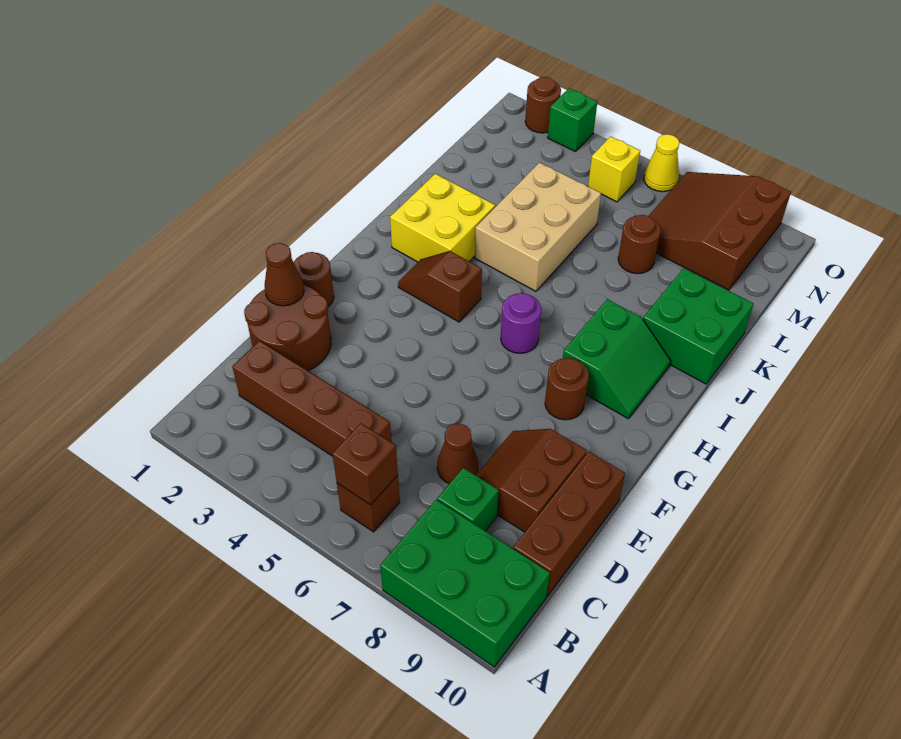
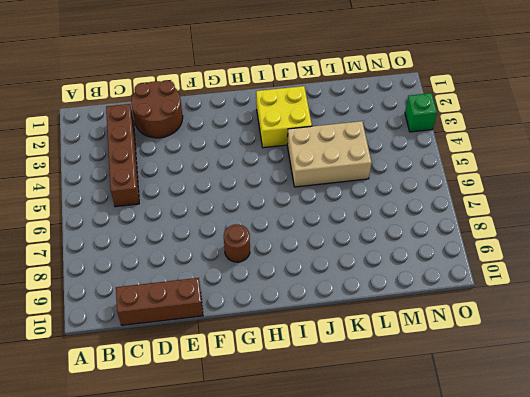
none -> green 2x3 brick [380,500,550,667]
none -> brown 1x1 brick [337,475,400,532]
none -> green 1x1 brick [437,468,499,531]

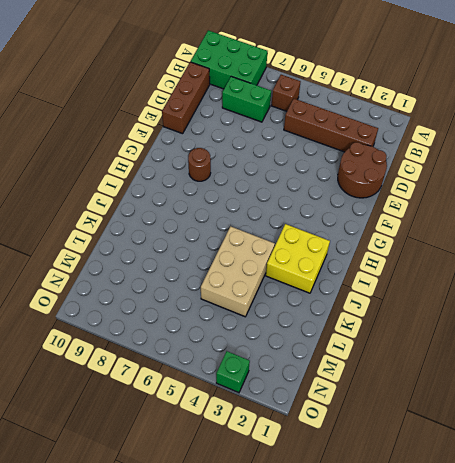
green 1x2 brick [222,76,271,122] -> green 1x1 brick [437,468,499,531]
none -> brown 1x1 cone [437,424,478,484]
none -> brown 2x2 slope [476,429,587,532]
none -> brown 1x1 round brick [294,252,334,307]

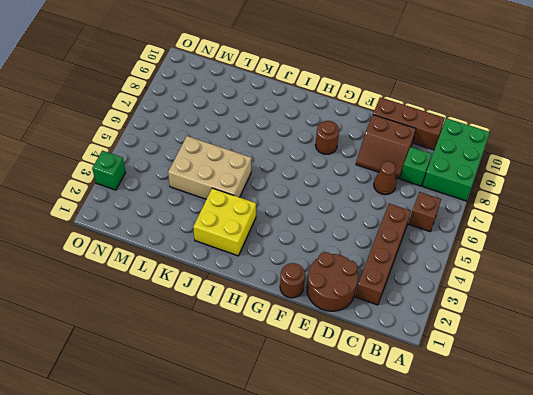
none -> brown 1x2 slope [398,251,482,322]
none -> purple 1x1 round brick [501,293,541,353]
none -> green 2x2 slope [563,299,671,419]

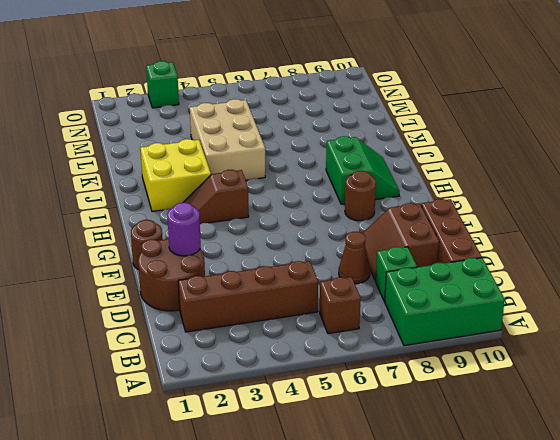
purple 1x1 round brick [167,203,201,256] -> purple 1x1 round brick moved to [501,293,541,353]
none -> green 2x2 brick [643,268,753,384]
none -> brown 1x1 round brick [618,215,660,274]
none -> brown 3x3 slope [649,172,791,290]

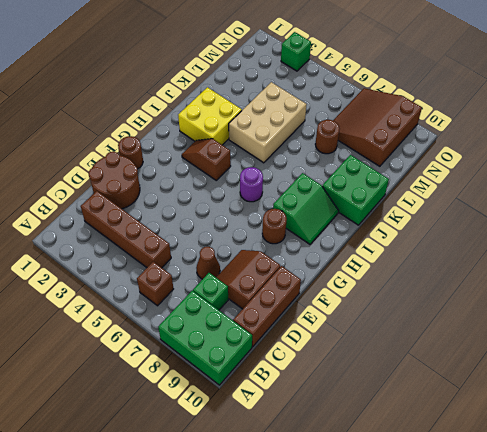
none -> yellow 1x1 brick [588,136,640,202]
none -> brown 1x1 round brick [525,77,561,133]
none -> yellow 1x1 cone [644,134,679,192]

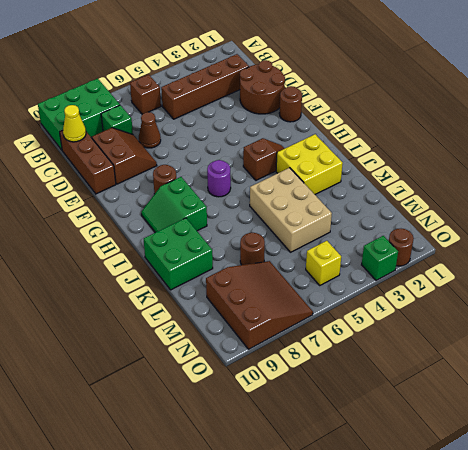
yellow 1x1 cone [63,105,86,142] -> yellow 1x1 cone moved to [644,134,679,192]
none -> brown 1x1 brick [332,423,398,505]
none -> brown 1x1 cone [264,243,304,306]

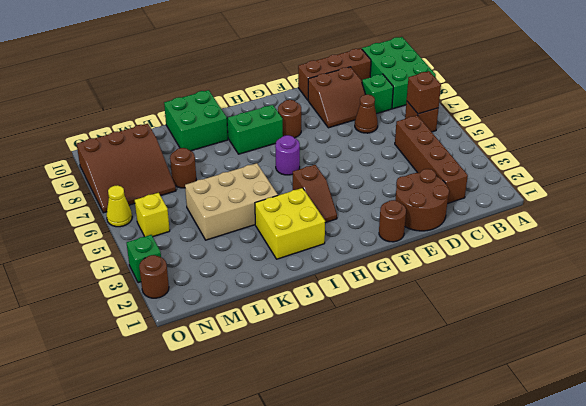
none -> brown 1x1 cone [264,243,304,306]

